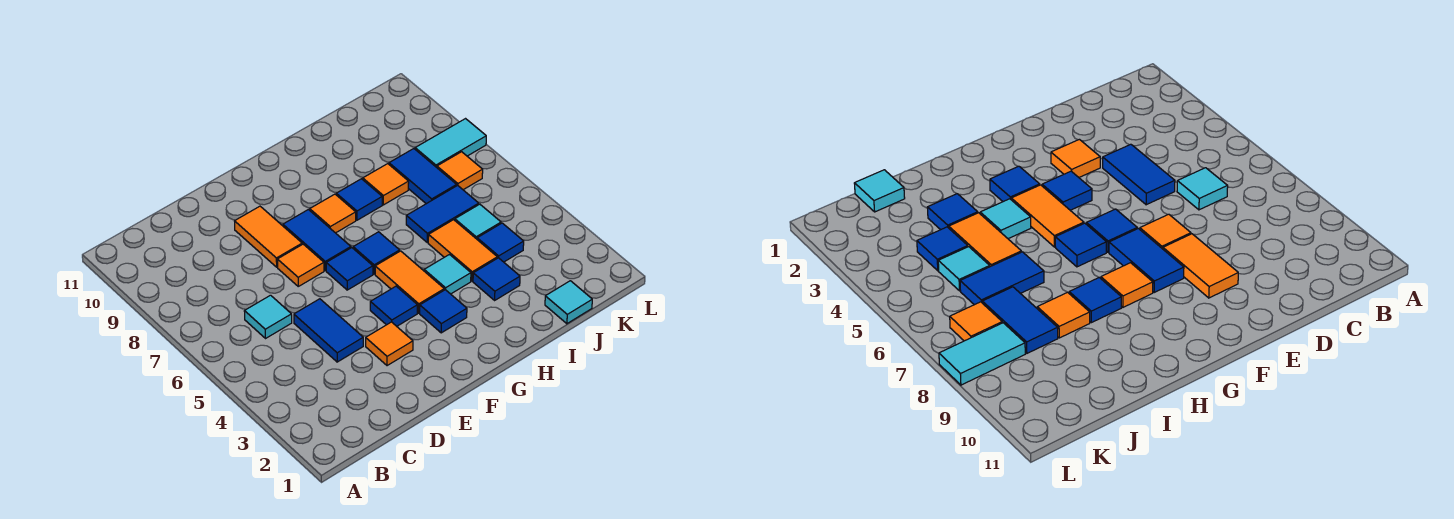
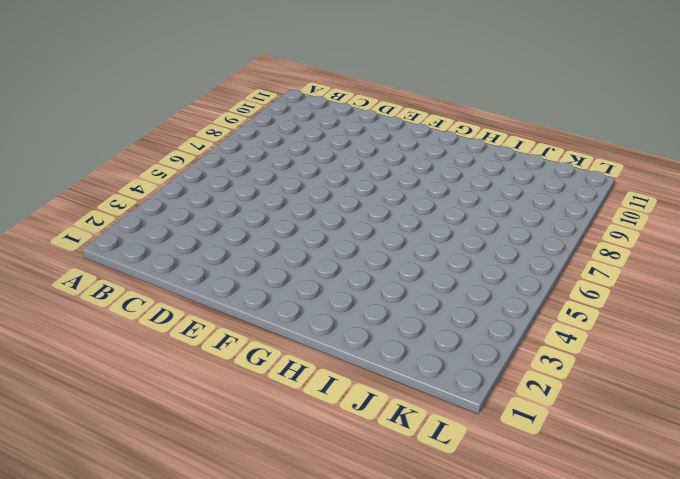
none -> cyan 1x1 tile [244,295,292,339]
none -> blue 1x2 tile [294,299,363,362]
none -> orange 1x1 tile [366,322,413,366]

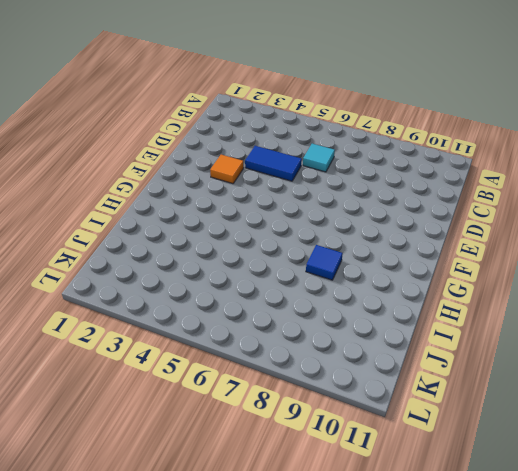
none -> orange 1x1 tile [277,244,324,286]
none -> orange 1x2 tile [235,206,302,267]
none -> blue 1x1 tile [370,286,417,326]

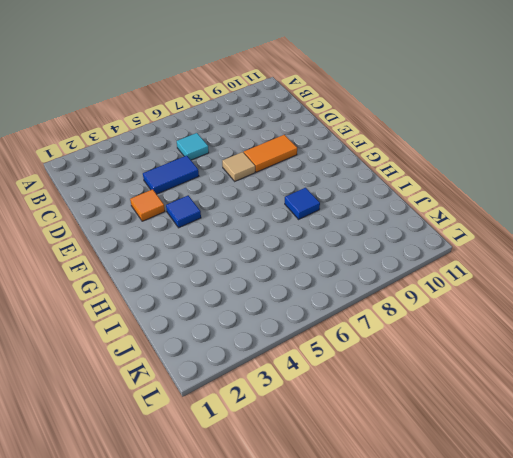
tan 1x1 tile [222,152,255,181] -> orange 1x1 tile [277,244,324,286]
none -> blue 1x1 tile [326,248,373,290]
none -> blue 1x2 tile [283,210,351,271]
none -> blue 1x1 tile [420,290,467,333]

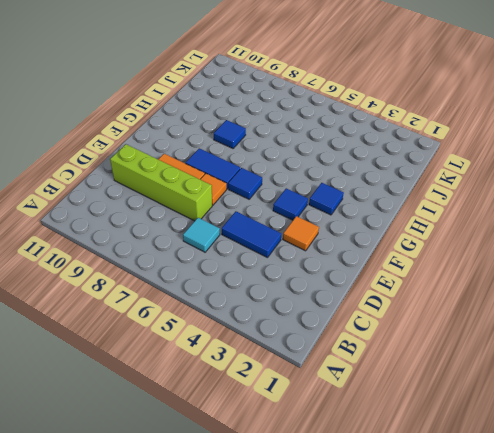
lime 1x4 brick [110,144,212,221] -> none
none -> orange 1x2 tile [375,251,444,313]
none -> blue 1x1 tile [353,232,400,274]
none -> orange 1x1 tile [310,194,356,233]

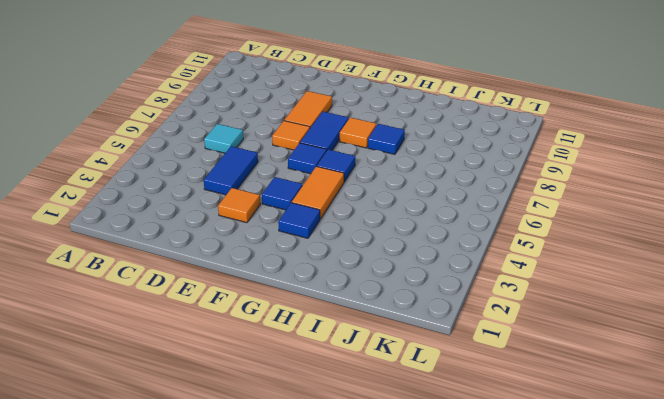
none -> cyan 1x1 tile [424,255,471,294]
none -> blue 1x1 tile [473,258,520,300]
none -> orange 1x2 tile [428,220,497,281]

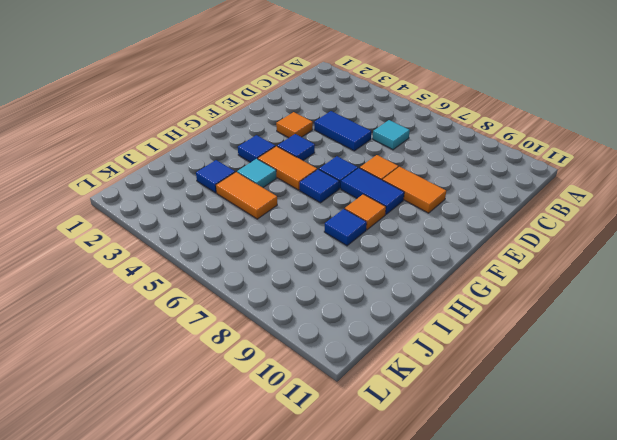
none -> blue 1x2 tile [406,185,479,243]
none -> orange 1x1 tile [363,164,409,205]
none -> cyan 1x1 tile [545,281,592,324]

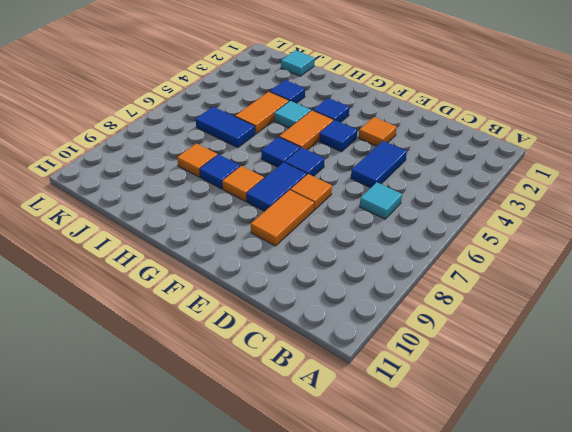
none -> blue 1x1 tile [477,223,524,262]
none -> cyan 1x1 tile [455,204,501,239]
none -> blue 1x2 tile [389,149,457,204]

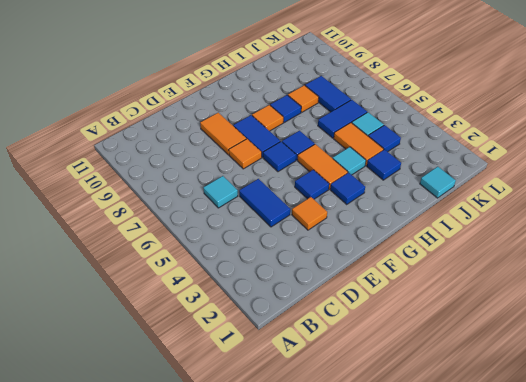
none -> orange 1x1 tile [437,152,483,190]
none -> cyan 1x2 tile [415,119,486,167]

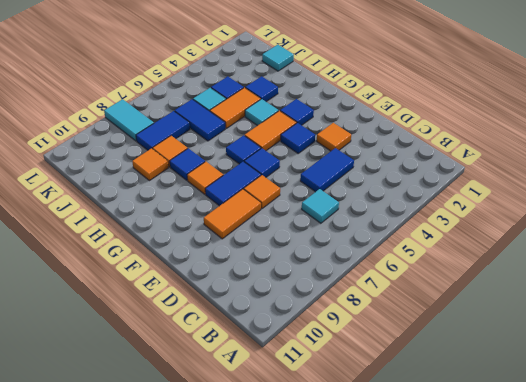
orange 1x1 tile [132,148,169,181] -> orange 1x1 tile moved to [437,152,483,190]

